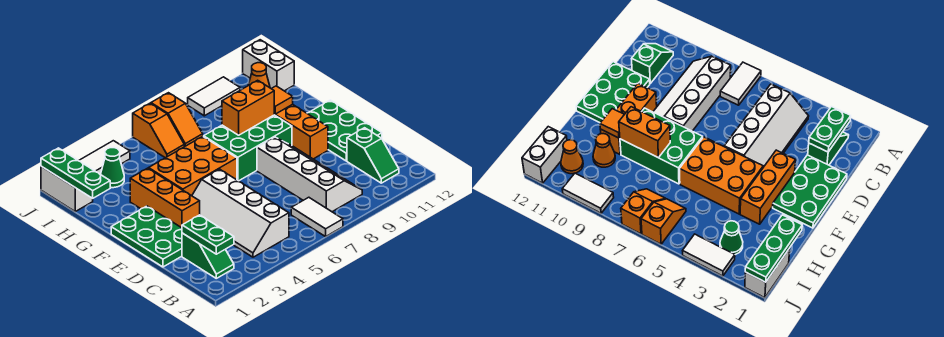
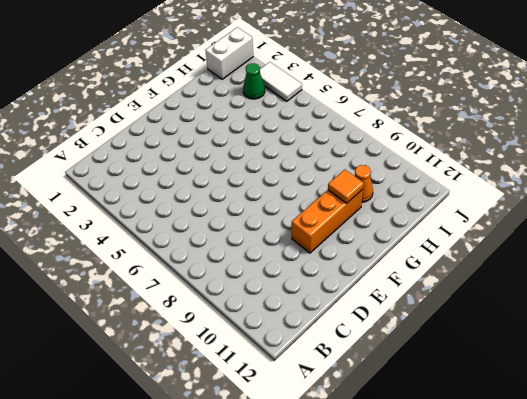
none -> white 1x2 tile [291,197,343,237]
none -> green 1x2 slope [182,233,234,278]
none -> white 2x4 slope [192,169,289,257]

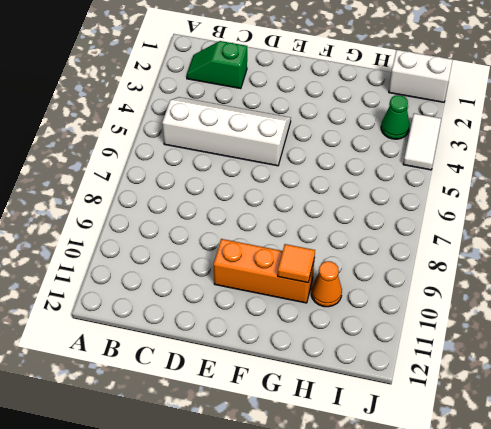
none -> white 1x2 tile [291,197,343,237]
none -> white 2x4 slope [257,137,362,212]
none -> green 1x2 slope [347,128,399,183]

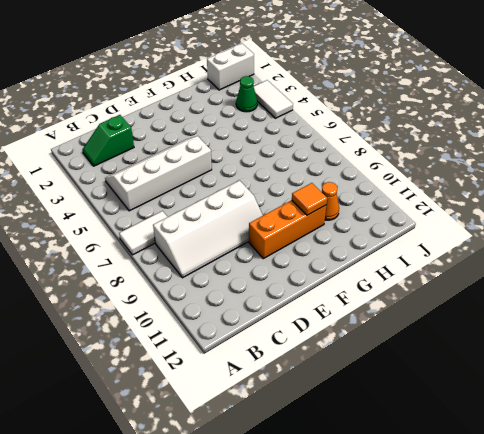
none -> green 1x2 slope [347,128,399,183]
none -> green 2x3 plate [111,206,182,267]
none -> green 2x3 plate [307,100,382,161]

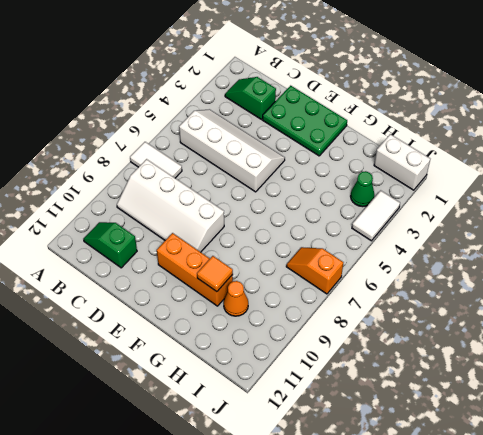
none -> green 2x3 plate [307,100,382,161]
none -> orange 1x3 brick [130,168,200,228]
none -> orange 2x3 brick [149,136,237,196]

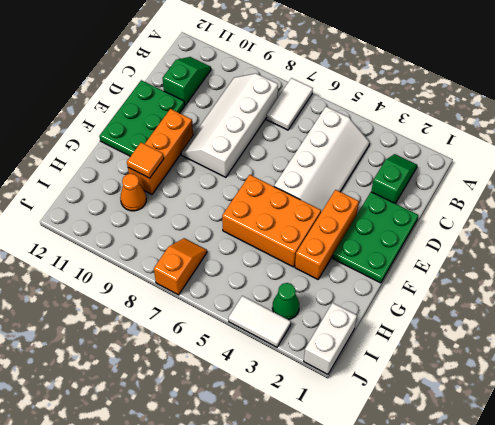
none -> green 2x3 brick [204,115,292,181]
none -> orange 1x2 slope [133,103,184,158]
none -> orange 1x1 cone [249,63,270,88]

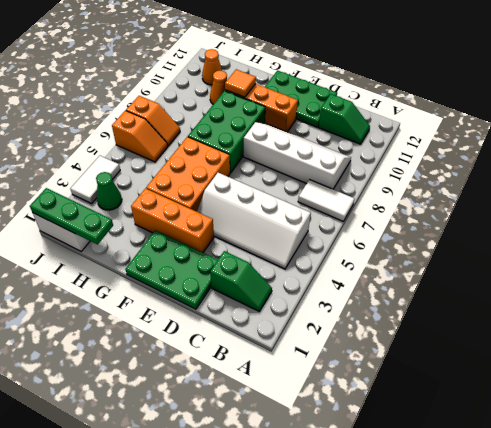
none -> white 1x2 brick [243,40,294,91]
none -> white 1x2 tile [188,77,240,116]
none -> green 1x2 plate [182,215,234,254]

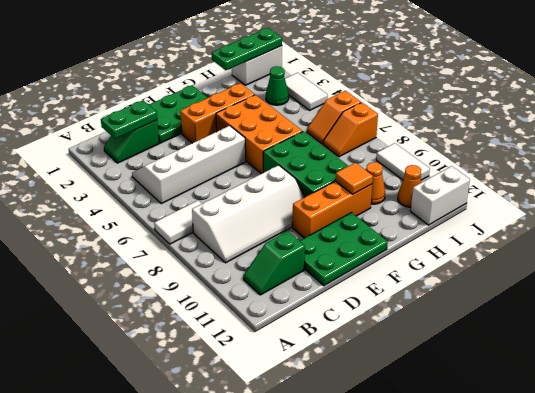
none -> orange 1x2 brick [222,80,274,135]

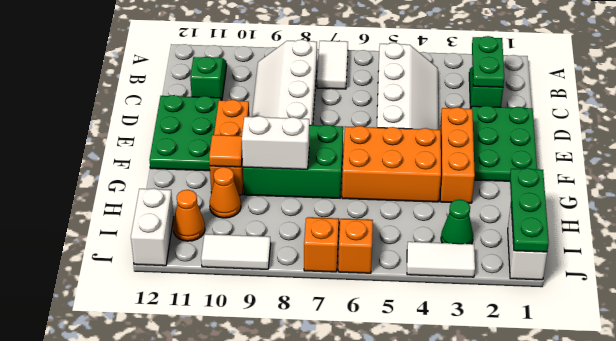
white 1x2 brick [242,116,309,169] -> orange 1x2 brick [222,80,274,135]

